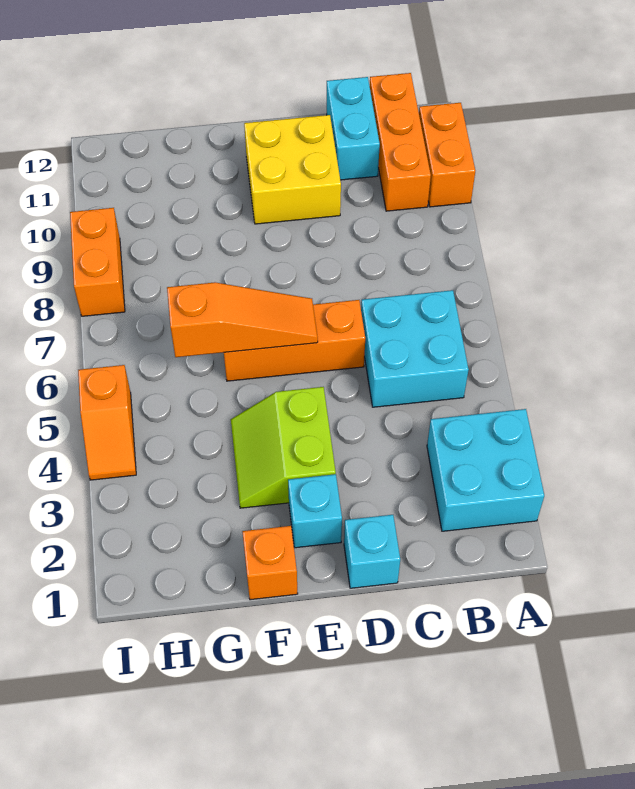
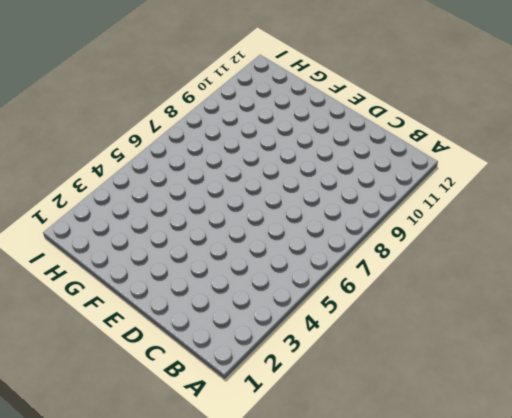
none -> cyan 2x2 brick [427,409,544,531]
none -> orange 1x2 brick [419,103,475,207]
none -> cyan 2x2 brick [361,290,469,407]

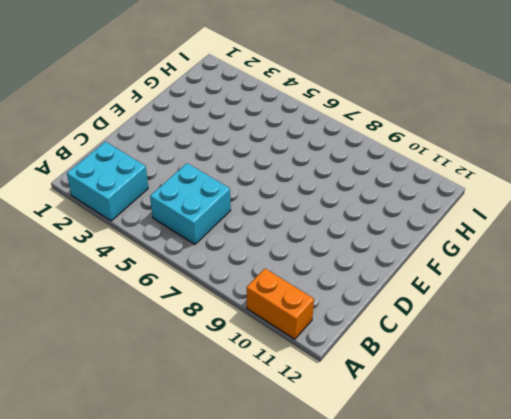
none -> orange 1x3 brick [370,73,431,211]
none -> cyan 1x2 brick [327,77,380,180]
none -> cyan 1x1 brick [344,515,400,588]

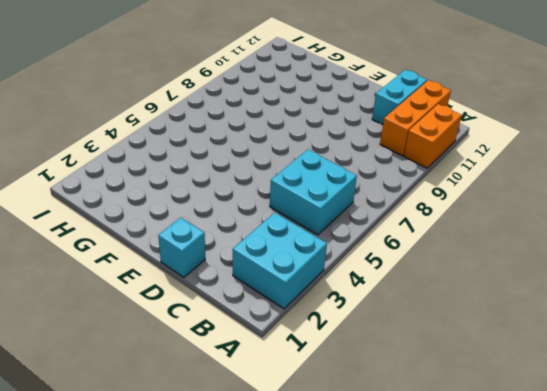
none -> orange 1x3 brick [224,300,365,381]
none -> yellow 2x2 brick [244,115,341,224]
none -> cyan 1x1 brick [288,474,342,548]

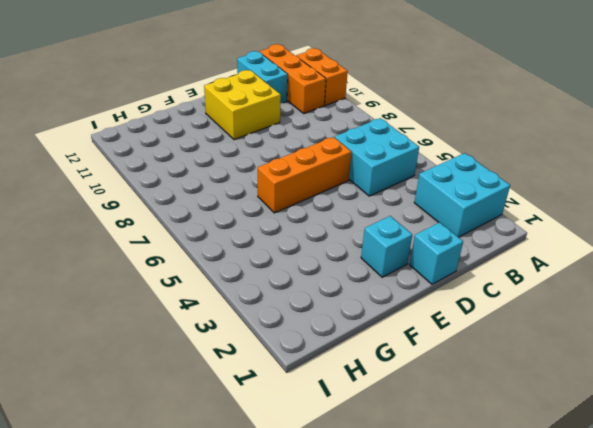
none -> lime 2x2 slope [231,387,336,508]
none -> orange 1x1 brick [242,526,298,600]
none -> orange 1x2 slope [78,365,136,480]

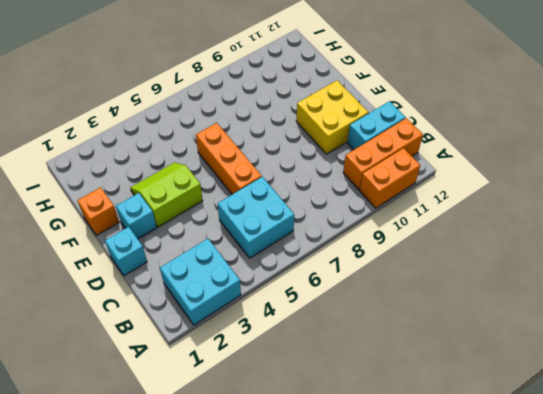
none -> orange 1x2 slope [78,365,136,480]
none -> orange 1x2 brick [70,208,125,316]
none -> orange 1x3 slope [167,282,318,357]

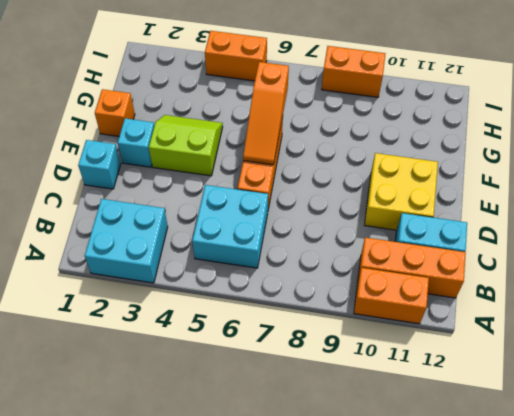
orange 1x2 brick [205,31,267,81] -> orange 1x2 slope [78,365,136,480]

